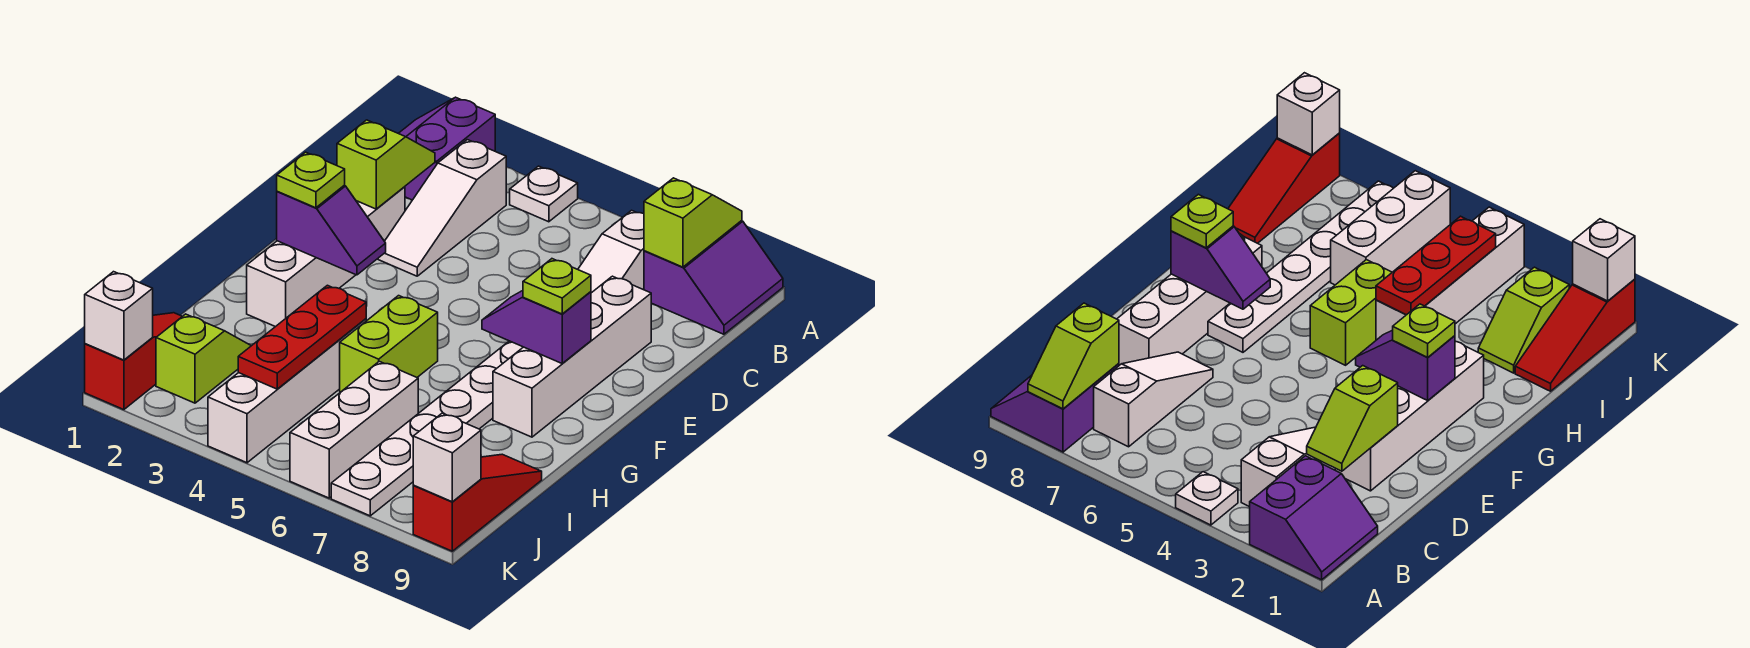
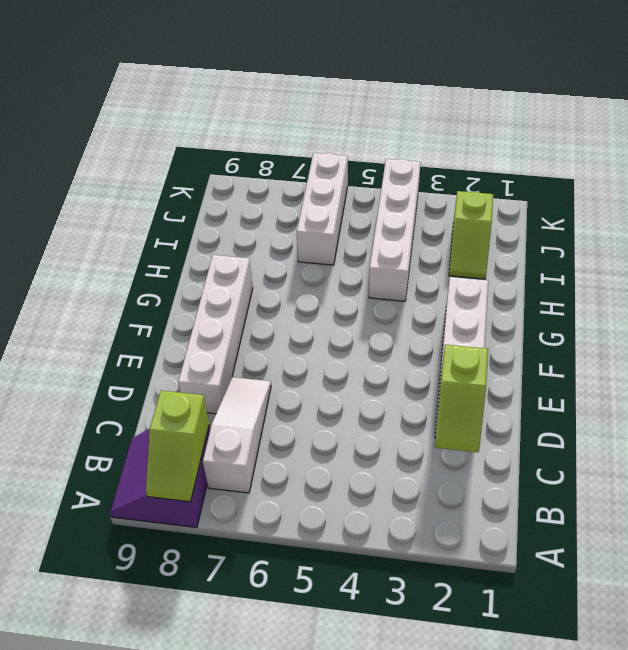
none -> purple 2x2 slope [399,97,495,200]
none -> white 1x1 plate [510,166,578,222]
none -> white 1x3 slope [378,140,506,276]

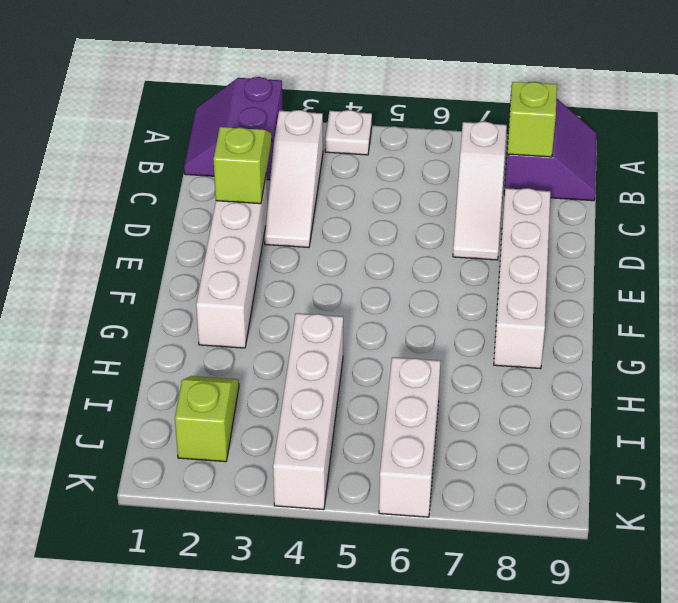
none -> white 1x6 plate [331,341,523,516]
none -> lime 1x2 brick [340,296,438,392]
none -> red 1x3 slope [85,313,182,410]

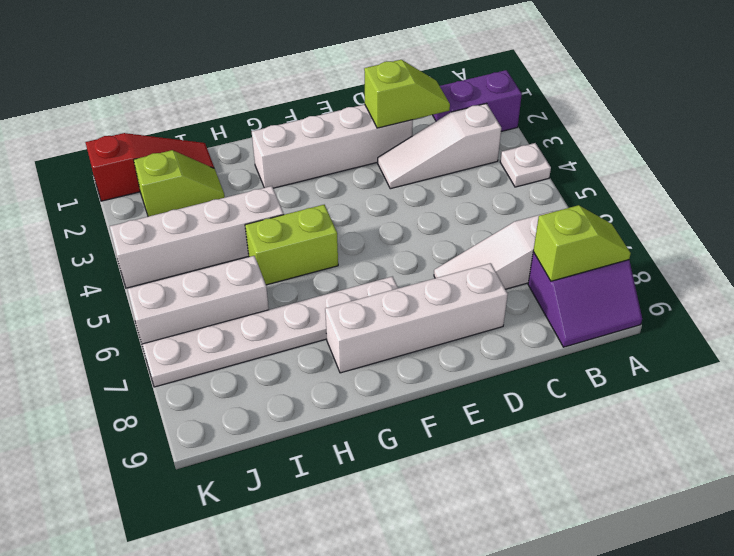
none -> red 1x3 slope [413,454,542,551]
none -> purple 1x2 slope [277,185,386,275]
none -> purple 1x2 slope [482,291,591,364]

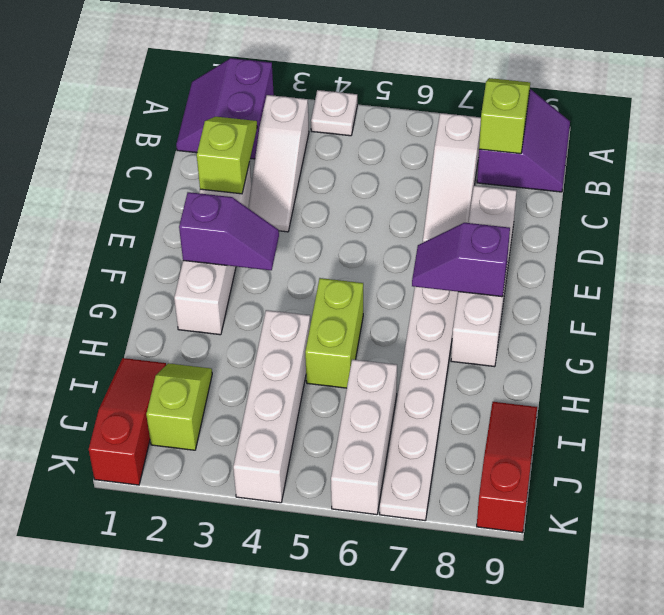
none -> red 1x3 plate [238,285,366,389]
none -> white 1x1 brick [85,272,153,360]
none -> white 1x1 brick [413,413,481,502]

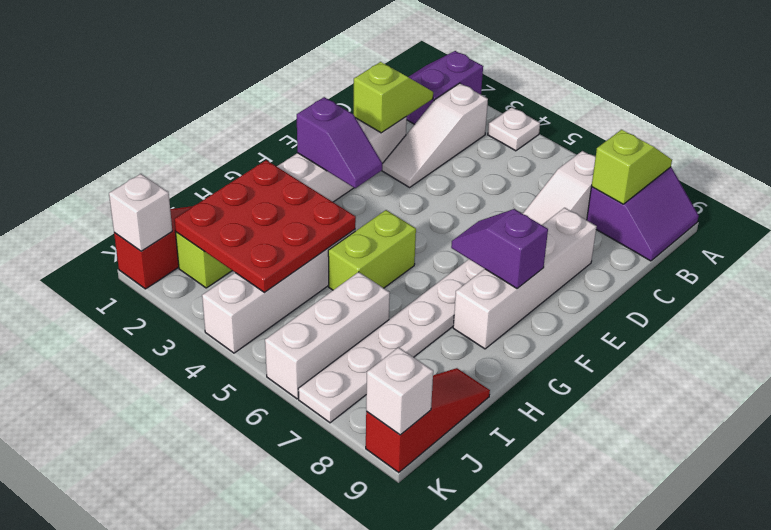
red 3x3 plate [174,160,356,292] -> red 1x3 plate [238,285,366,389]
none -> lime 1x1 plate [277,152,345,208]
none -> lime 1x1 plate [523,259,591,314]

